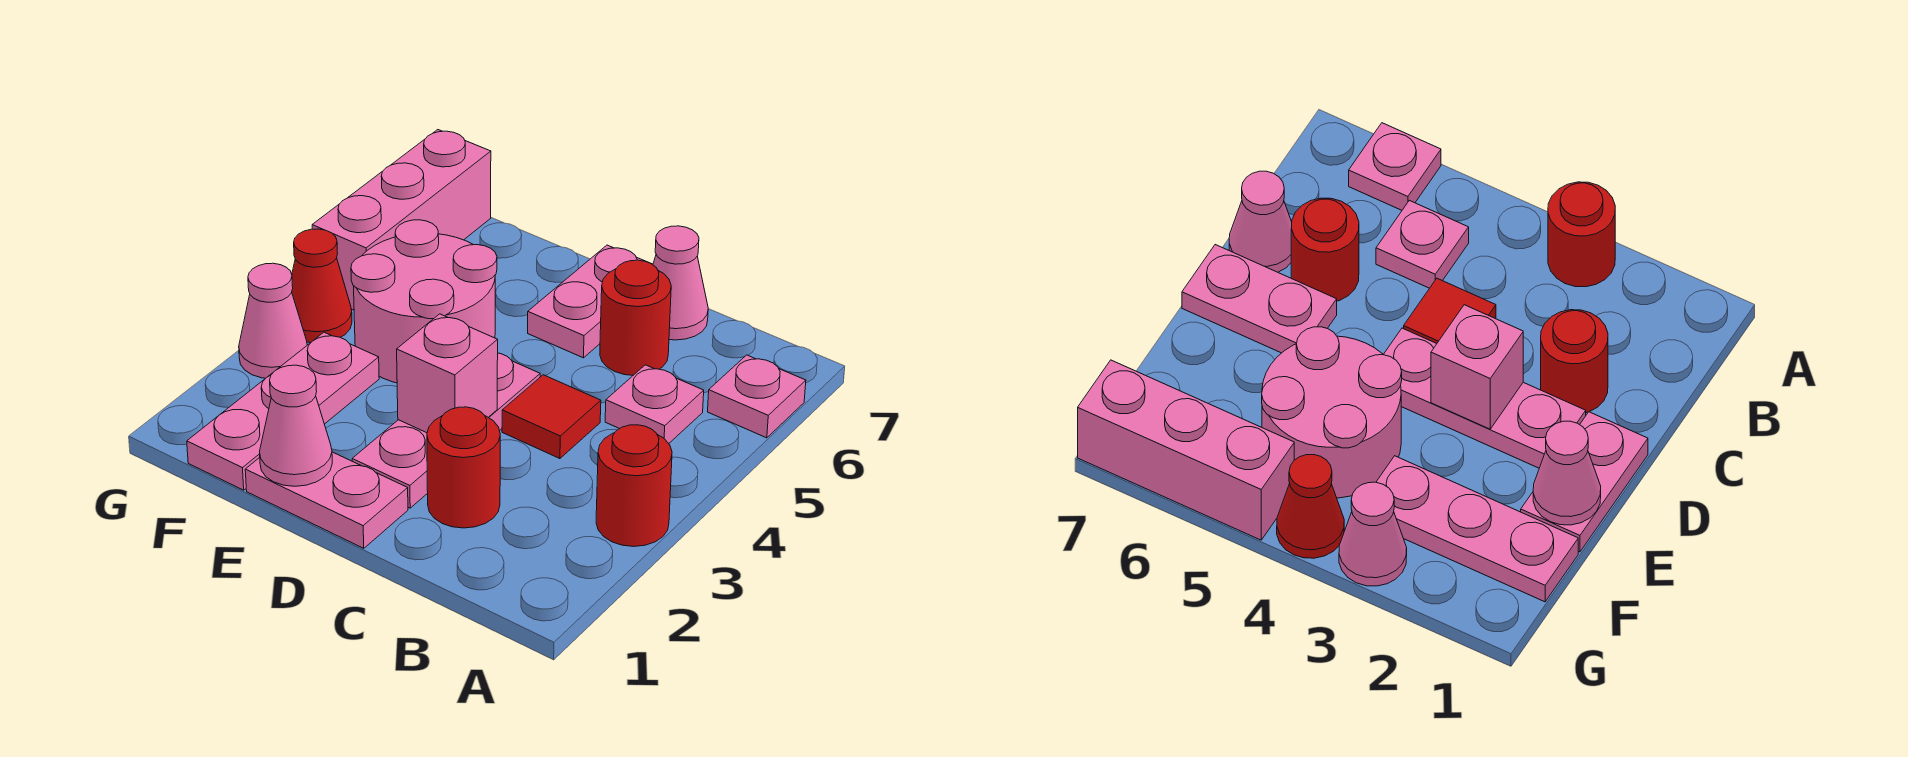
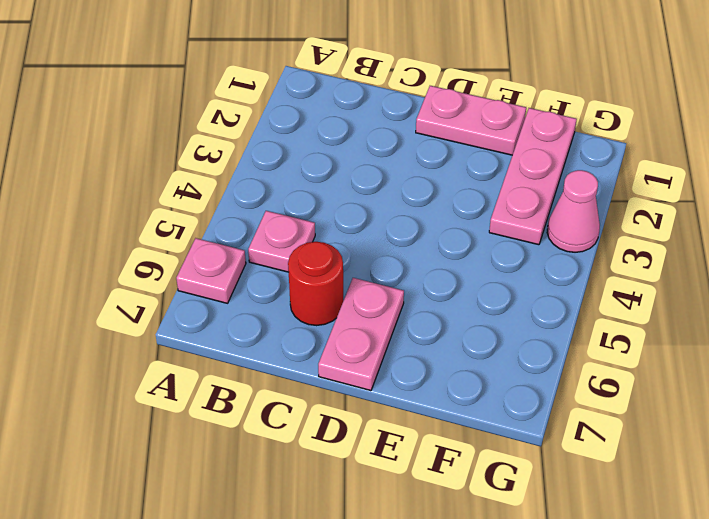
none -> red 1x1 round brick [596,425,672,547]
none -> red 1x1 round brick [427,407,500,528]
none -> red 1x1 tile [502,375,601,459]

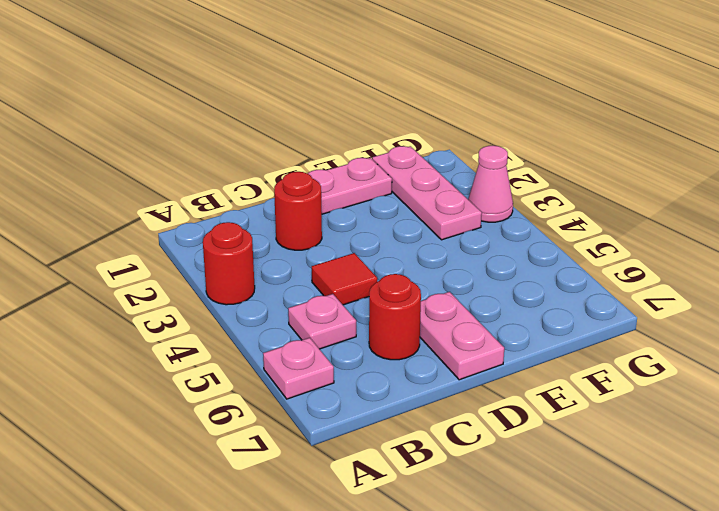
none -> pink 1x1 cone [653,226,708,340]
none -> pink 1x3 plate [352,353,540,508]
none -> pink 2x2 round brick [351,220,497,383]

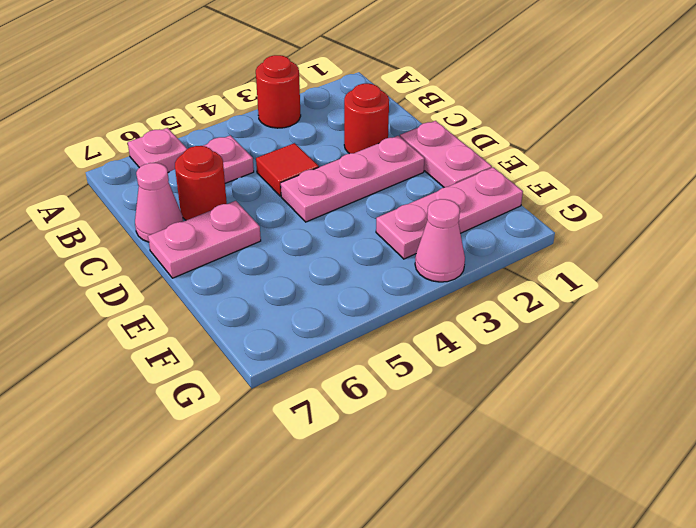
none -> pink 2x2 round brick [351,220,497,383]
none -> red 1x1 cone [292,229,352,343]
none -> pink 1x3 brick [312,130,491,310]

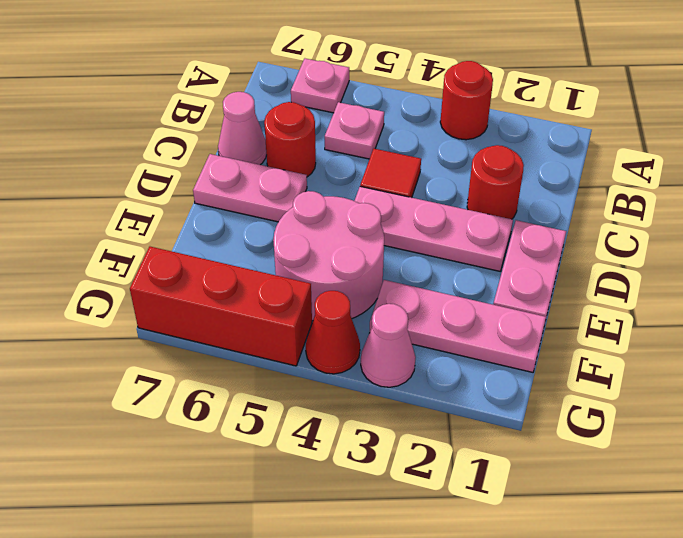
red 1x3 brick [130,247,312,366] -> pink 1x3 brick [312,130,491,310]
none -> pink 1x1 brick [397,314,498,433]
none -> pink 1x1 cone [260,365,332,486]

